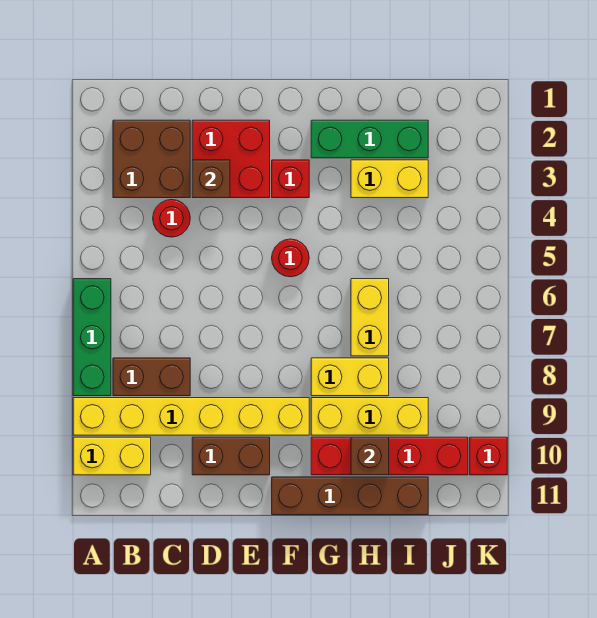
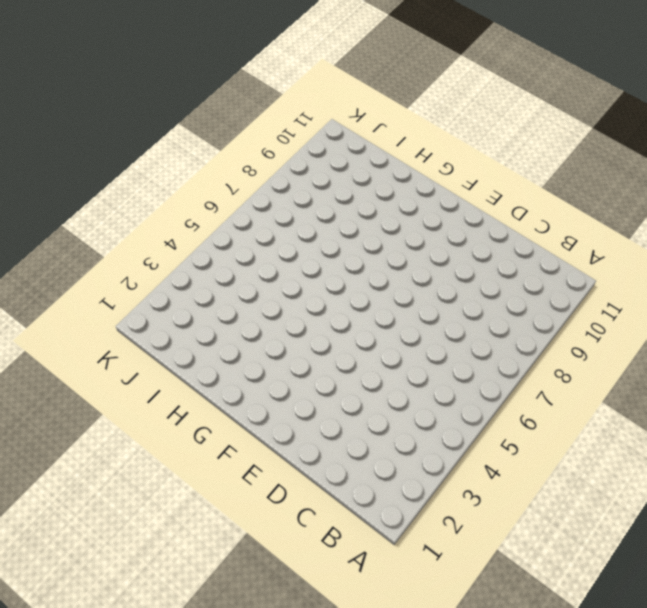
none -> green 1x3 brick [73,279,111,396]
none -> yellow 1x6 brick [73,398,309,435]
none -> yellow 1x2 brick [73,437,151,475]

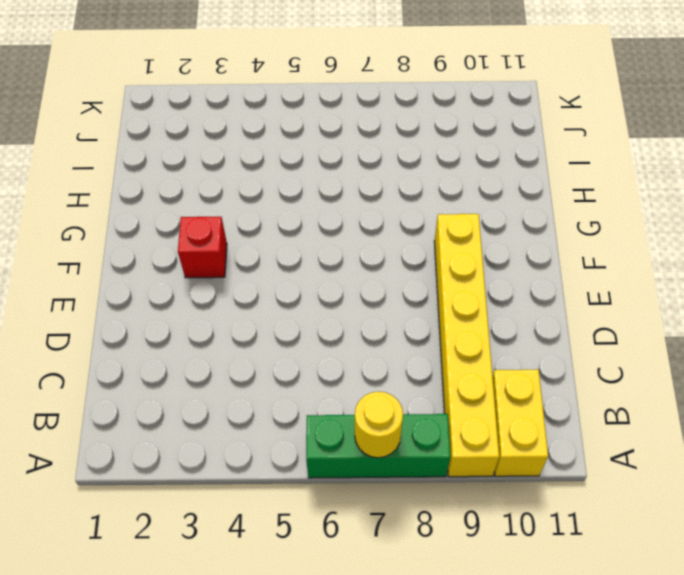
yellow 1x1 round brick [355,392,403,458] -> none
none -> brown 2x2 brick [113,120,190,198]
none -> brown 1x2 brick [113,358,190,396]
none -> red 1x1 round brick [153,200,190,237]

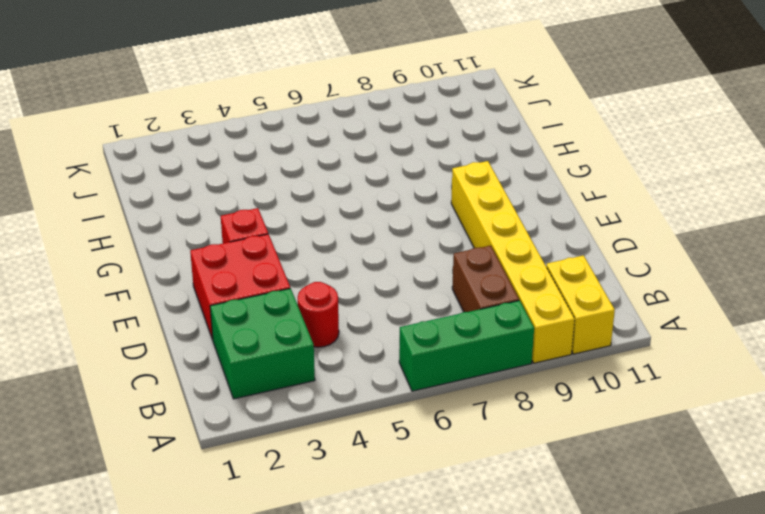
green 2x2 brick [210,288,315,399] -> brown 2x2 brick [113,120,190,198]
none -> brown 1x2 brick [192,437,270,475]
none -> red 1x1 round brick [272,239,309,277]
none -> brown 1x4 brick [272,477,428,515]

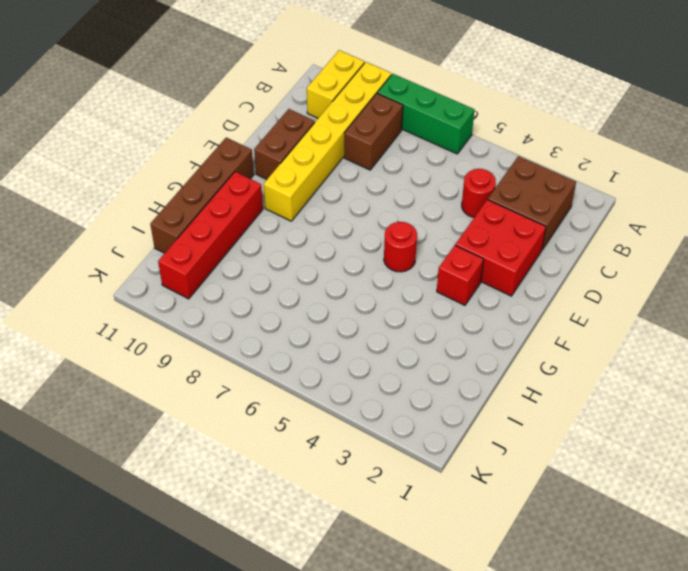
none -> green 1x3 brick [311,120,428,158]
none -> yellow 1x2 brick [311,358,389,396]
none -> yellow 1x3 brick [311,398,428,435]

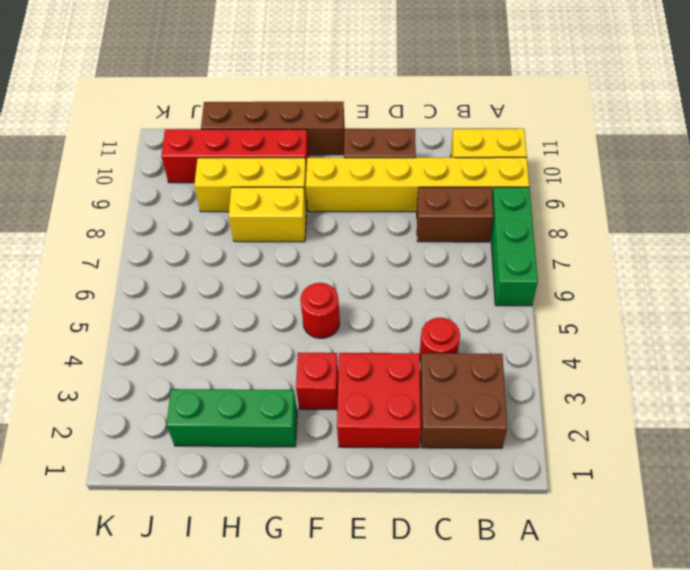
none -> yellow 1x2 brick [351,160,428,198]
none -> yellow 1x2 brick [351,279,389,356]
none -> red 1x1 brick [470,437,507,475]

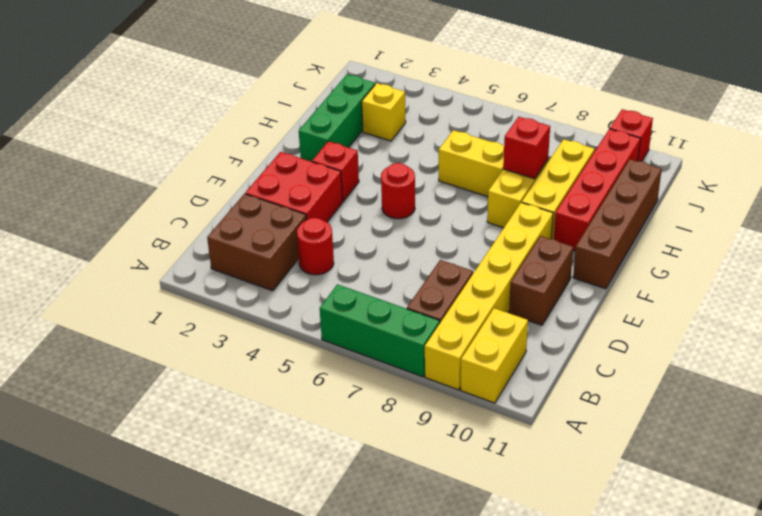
red 1x1 brick [503,117,550,179] -> none
yellow 1x1 brick [362,83,406,141] -> yellow 1x2 brick [351,160,428,198]
none -> brown 1x1 brick [192,160,230,198]
none -> brown 1x1 brick [351,437,389,475]

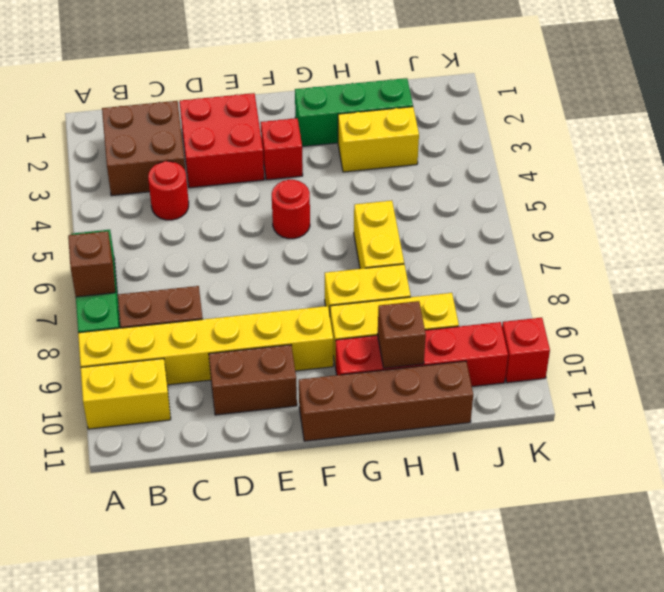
brown 1x1 brick [68,231,115,297] -> brown 1x1 brick moved to [192,160,230,198]

